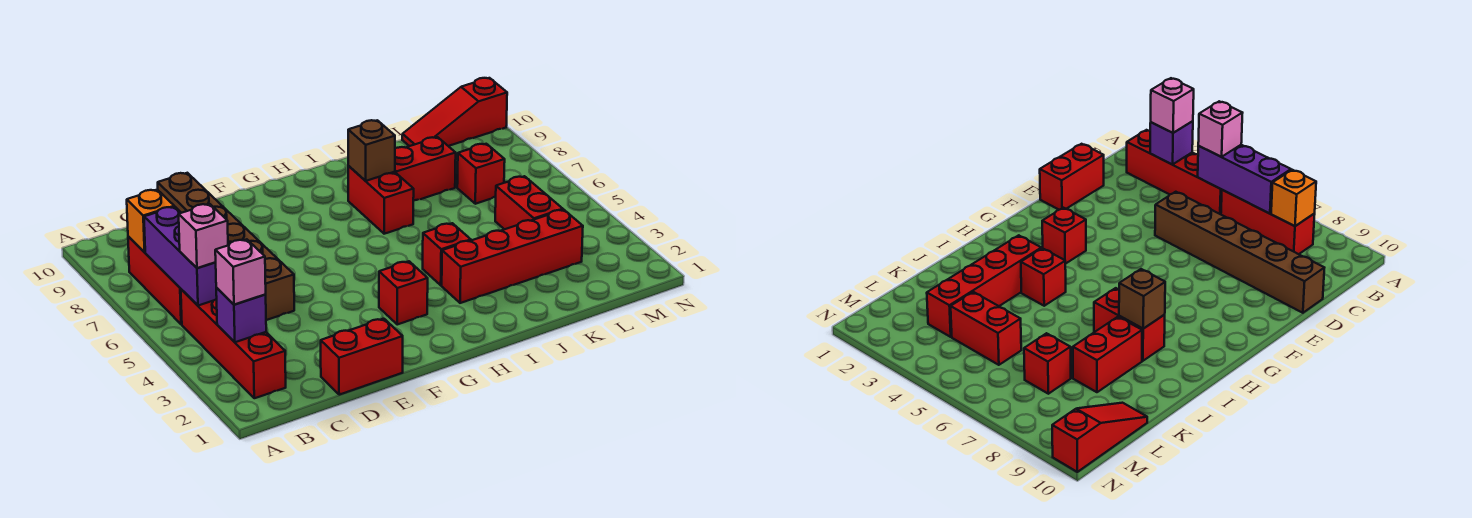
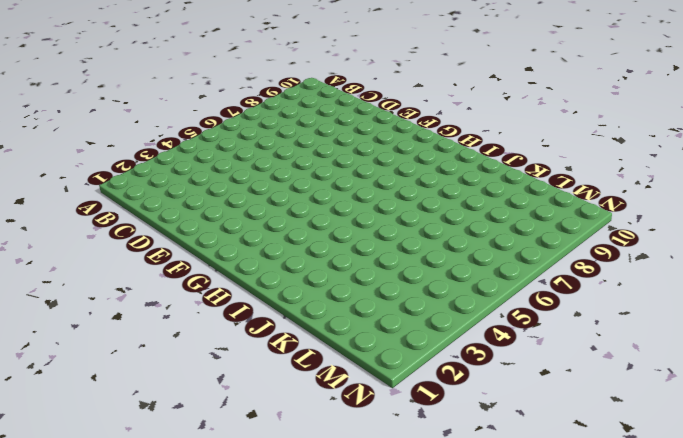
none -> red 1x4 brick [181,289,286,398]
none -> red 1x3 brick [128,236,182,324]
none -> red 1x2 brick [321,319,403,395]

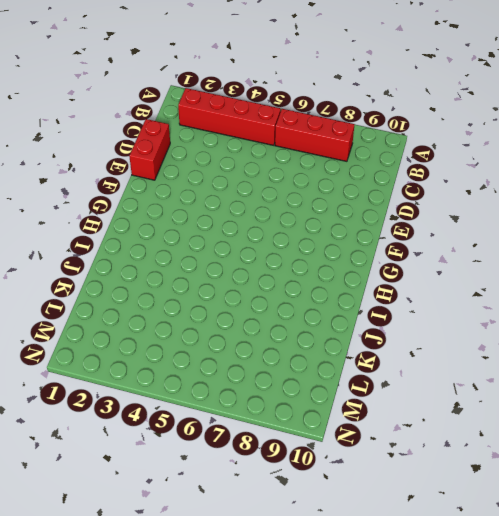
none -> brown 1x6 brick [158,173,294,320]
none -> red 1x1 brick [379,261,428,324]
none -> red 1x4 brick [442,210,583,303]

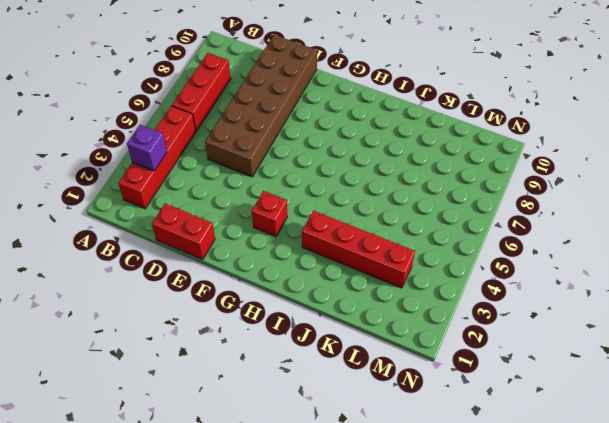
brown 2x6 brick [205,35,317,177] -> brown 1x6 brick [158,173,294,320]
none -> red 1x1 brick [423,223,471,285]
none -> red 1x2 brick [348,166,414,234]
none -> red 1x2 brick [395,137,456,201]

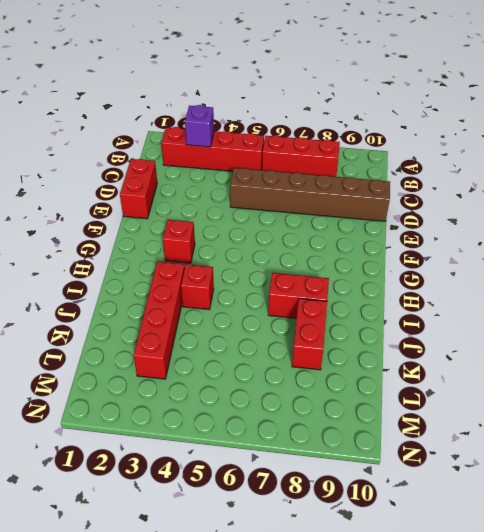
none -> red 1x2 brick [495,176,563,229]
none -> red 1x1 brick [457,144,505,204]
none -> red 1x3 slope [402,78,507,146]

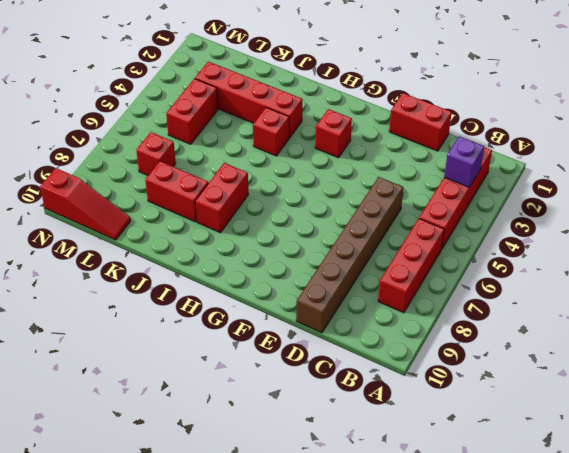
none -> purple 1x3 brick [144,207,217,306]
none -> orange 1x1 brick [127,190,174,252]
none -> brown 1x1 brick [348,120,395,181]

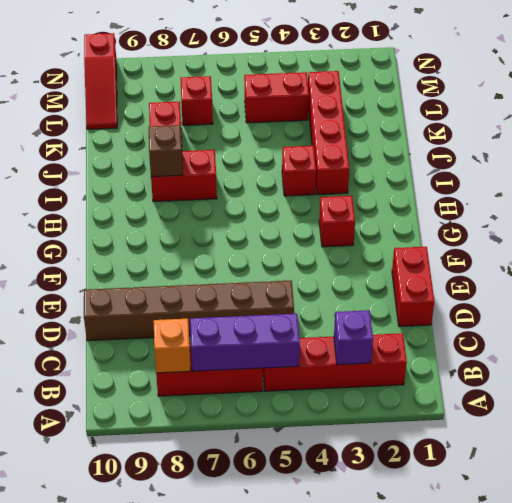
none -> pink 1x1 brick [215,239,266,305]
none -> pink 1x1 brick [179,204,228,268]

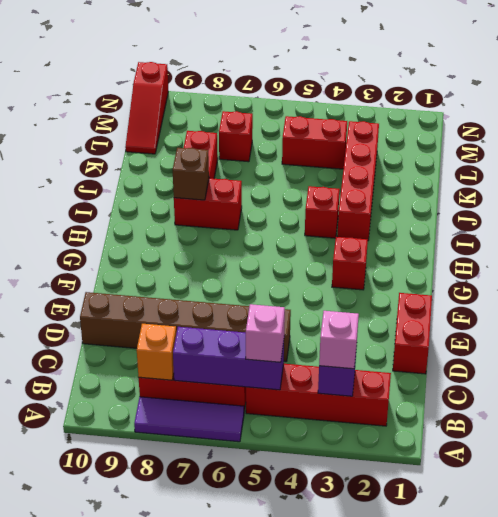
purple 1x3 tile [134,397,244,442] -> none

